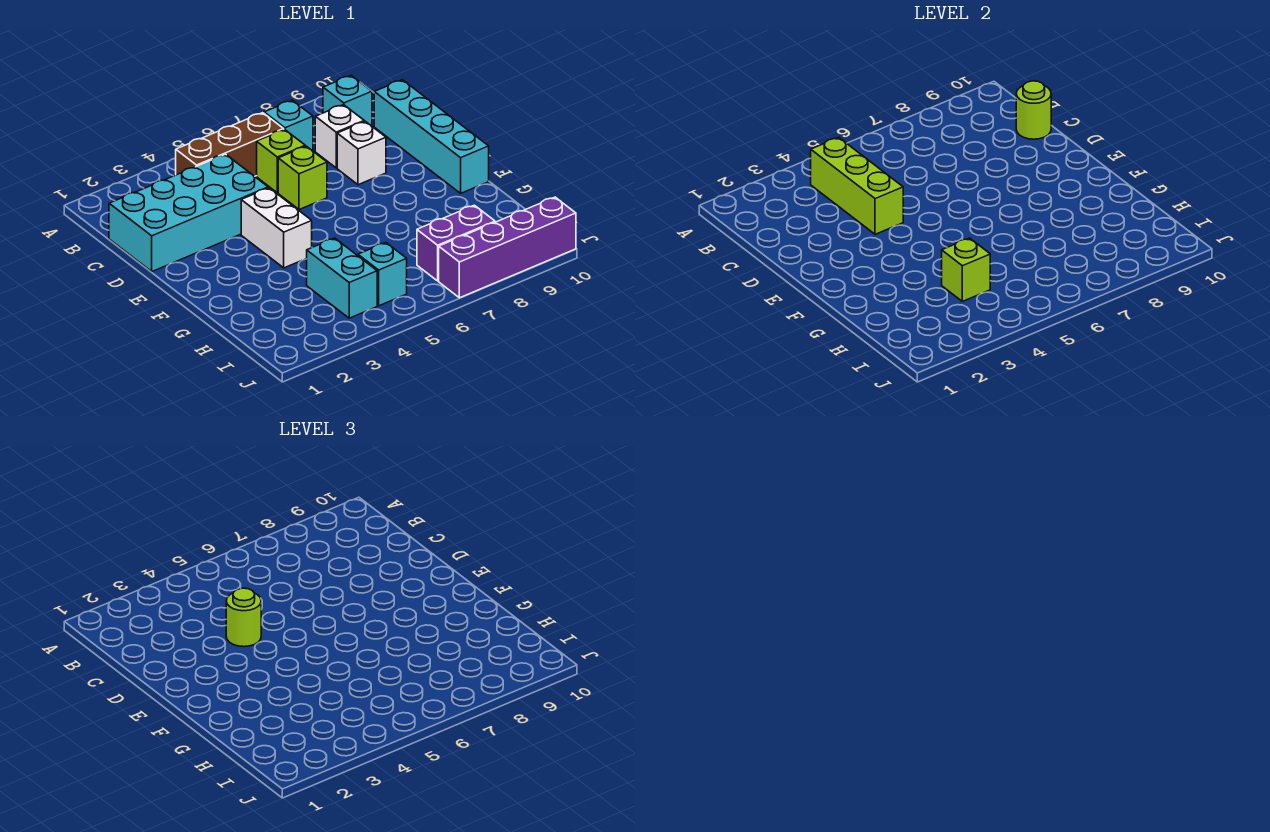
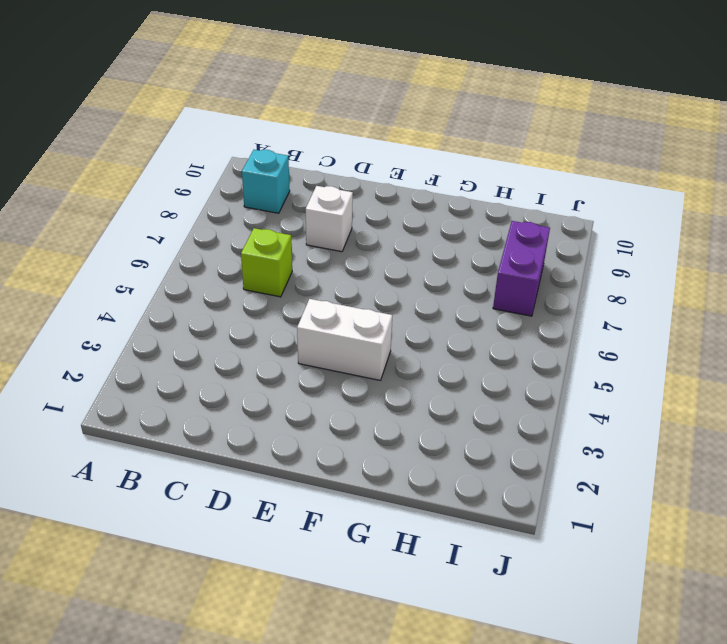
none -> brown 1x3 brick [176,113,284,176]
none -> cyan 1x1 brick [264,100,313,151]
none -> cyan 2x4 brick [109,154,268,271]

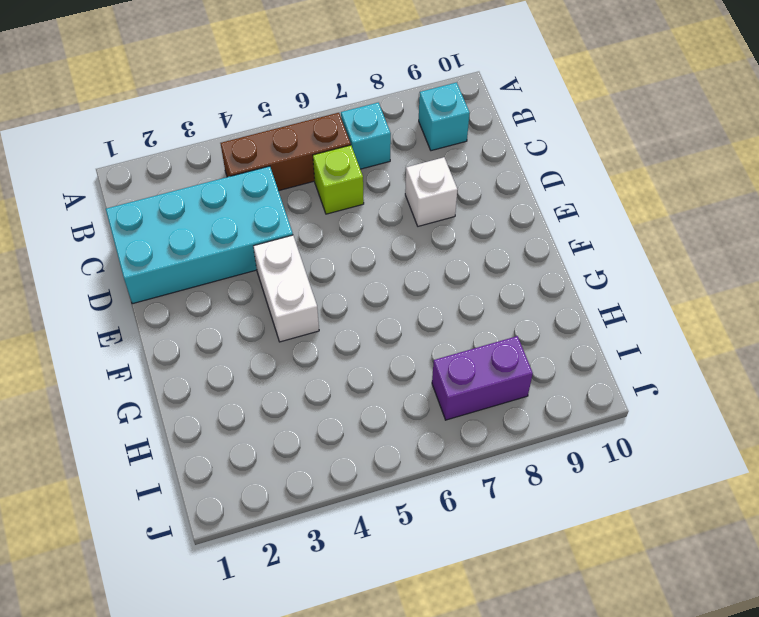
none -> white 1x1 brick [315,105,364,168]
none -> cyan 1x4 brick [374,80,489,193]
none -> lime 1x1 brick [278,146,327,210]

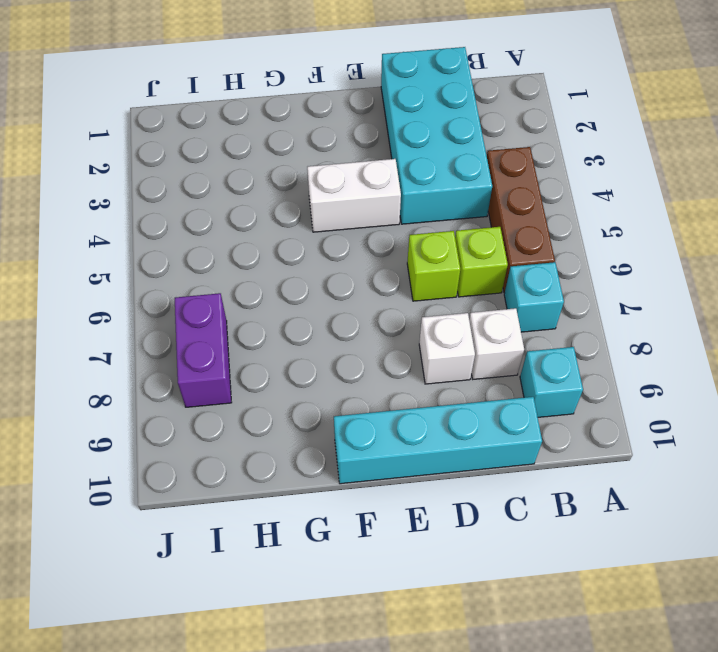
none -> cyan 1x2 brick [307,238,377,318]
none -> cyan 1x1 brick [358,243,407,306]
none -> purple 1x4 brick [439,197,576,298]

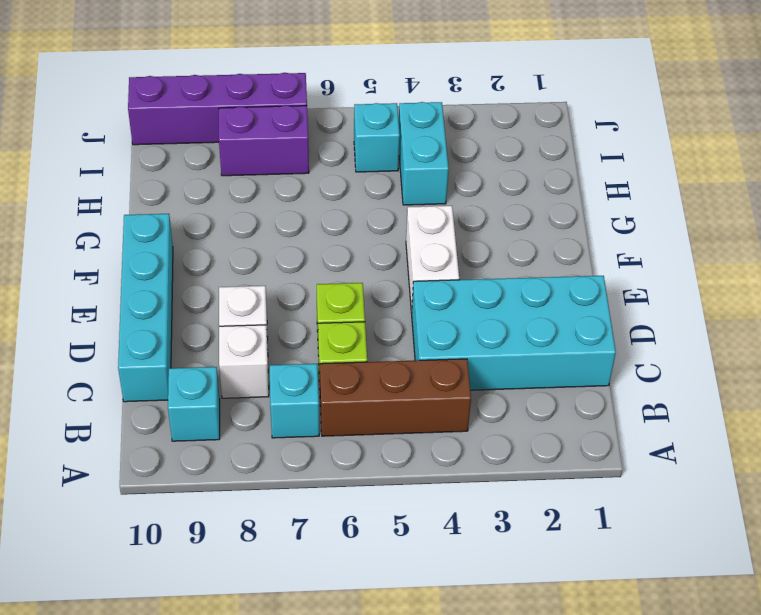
none -> lime 1x3 brick [811,138,903,234]
none -> lime 1x1 round brick [1016,81,1051,139]
none -> lime 1x1 brick [942,238,990,301]

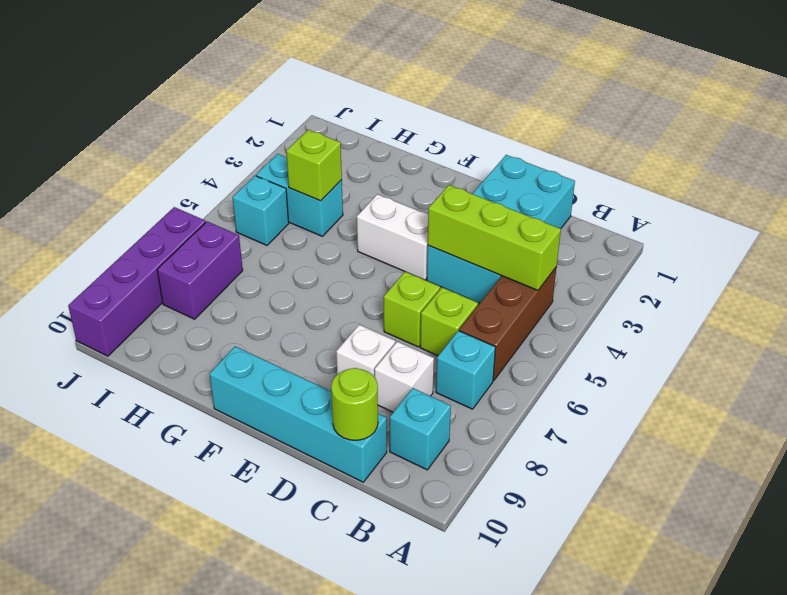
none -> lime 1x1 round brick [226,588,261,647]

